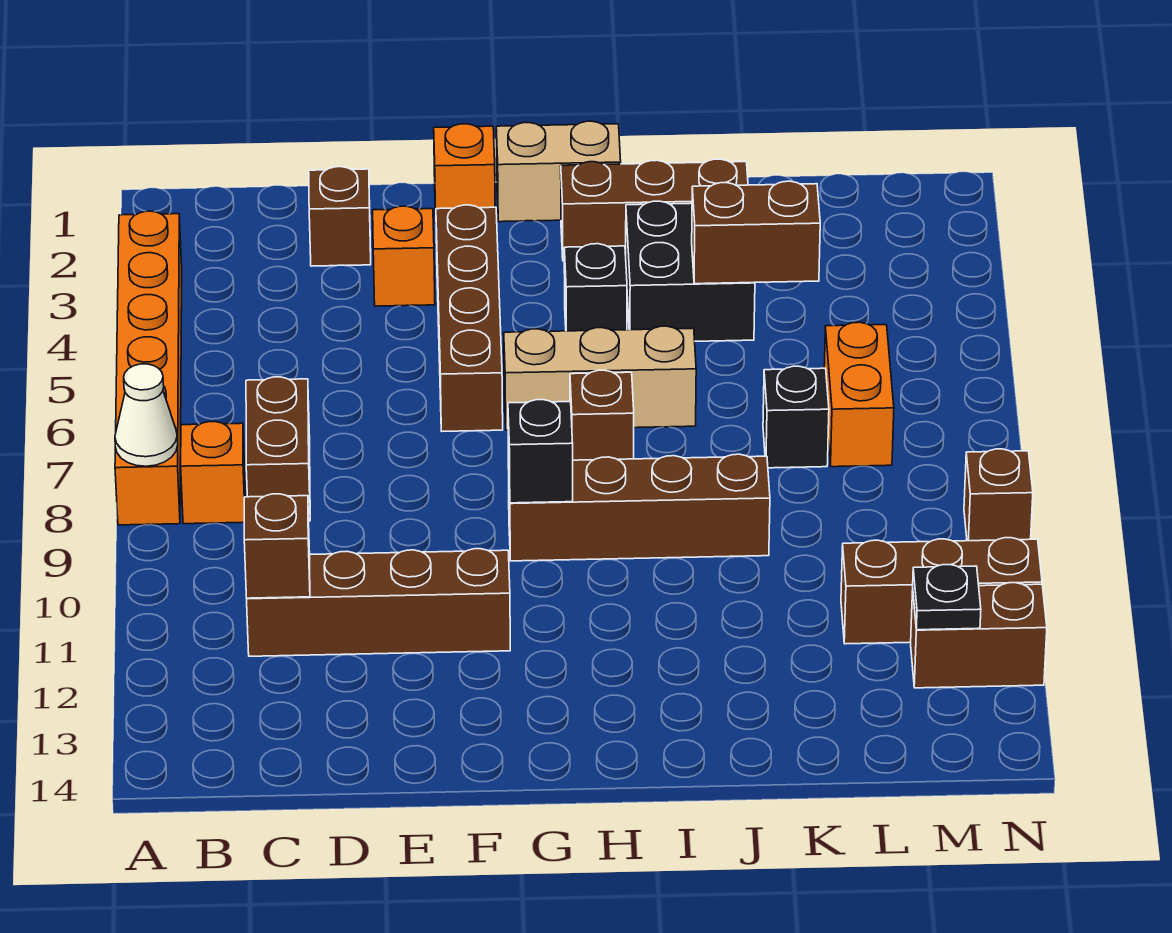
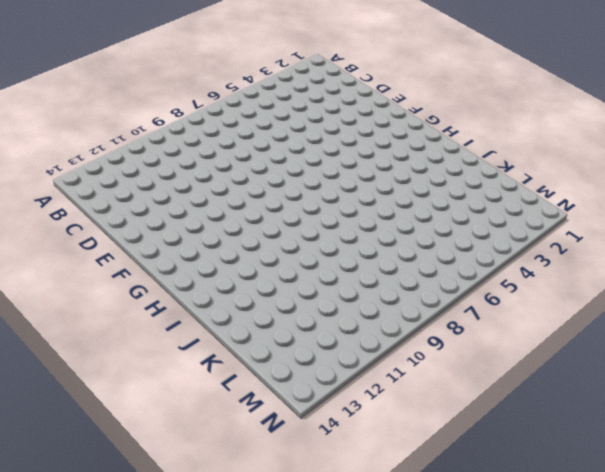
none -> orange 1x6 brick [115,211,182,525]
none -> orange 1x1 brick [181,422,245,524]
none -> brown 1x2 brick [246,377,310,521]

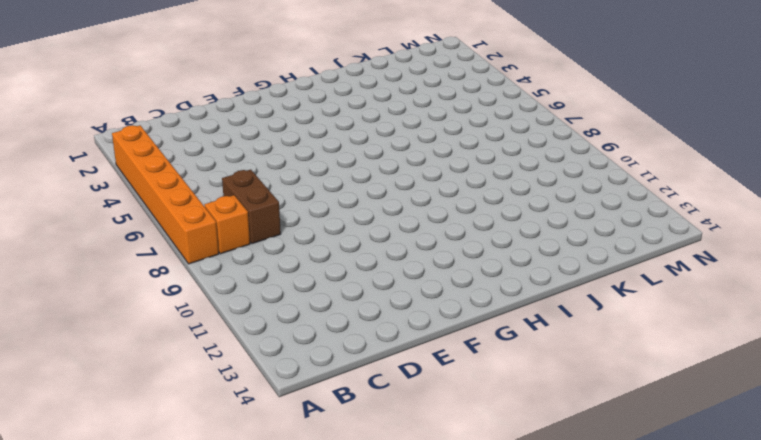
none -> brown 1x4 brick [247,549,510,656]
none -> brown 1x1 brick [309,167,371,266]
none -> orange 1x1 brick [373,206,435,306]

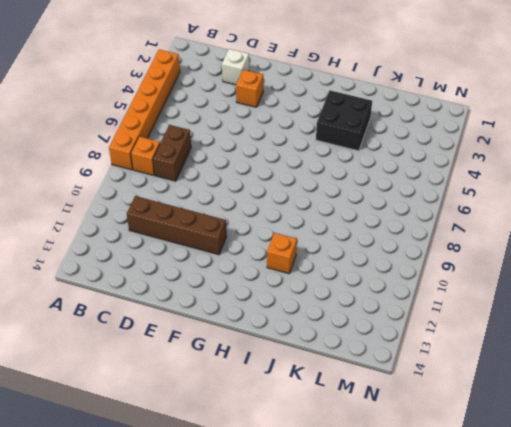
white 1x1 brick [222,49,249,85] -> brown 1x1 brick [309,167,371,266]
orange 1x1 brick [267,233,297,274] -> orange 1x1 brick moved to [434,124,495,216]
none -> brown 1x4 brick [436,205,503,431]
none -> tan 1x2 brick [496,121,621,222]
none -> tan 1x3 brick [504,326,696,430]

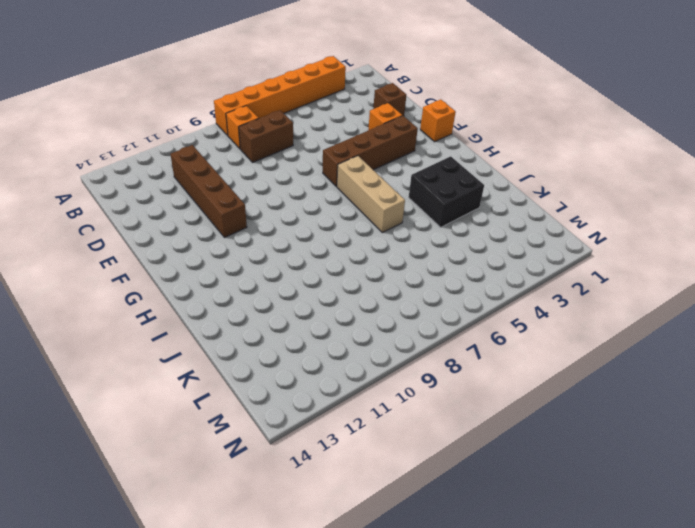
none -> tan 1x2 brick [496,121,621,222]
none -> brown 1x4 brick [508,454,770,561]
none -> brown 1x3 brick [561,159,748,261]

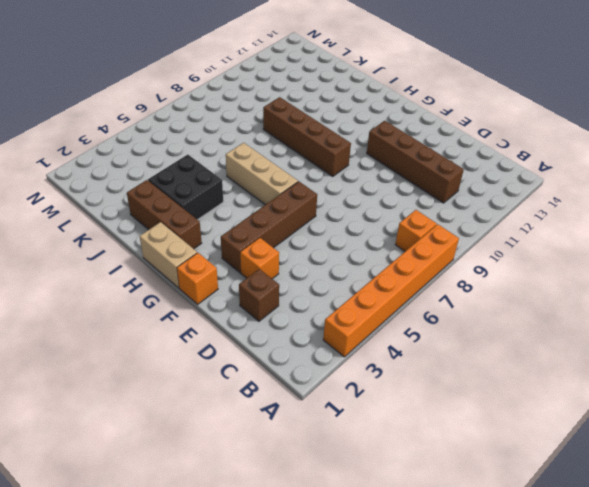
none -> brown 1x2 brick [246,377,310,521]
none -> black 1x1 brick [564,244,627,331]
none -> brown 1x1 brick [570,370,634,460]

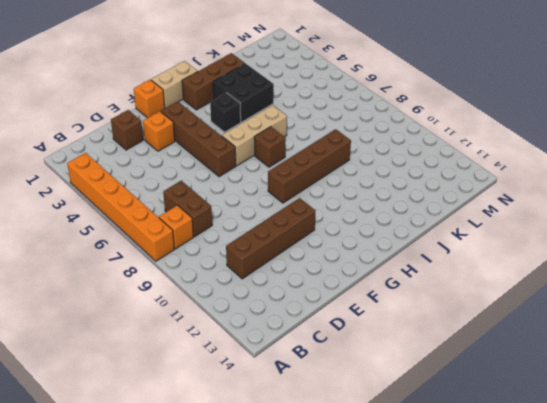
none -> black 1x1 brick [763,366,829,468]
none -> orange 1x2 brick [824,322,894,467]
none -> brown 1x3 brick [841,538,1042,644]

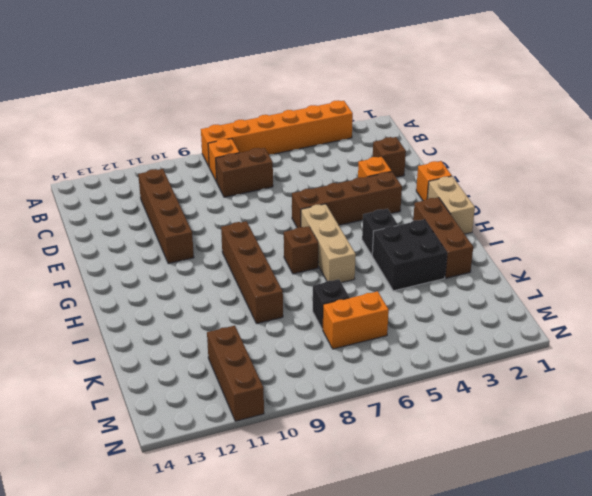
none -> brown 1x2 brick [911,583,1047,688]
none -> brown 1x1 brick [964,449,1033,541]
none -> white 1x1 cone [115,364,178,466]

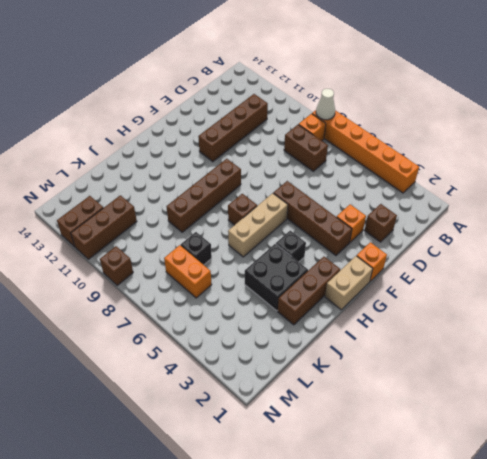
none -> brown 1x1 brick [244,494,310,598]
none -> black 1x1 brick [508,400,573,503]
none -> brown 1x2 brick [692,181,820,284]

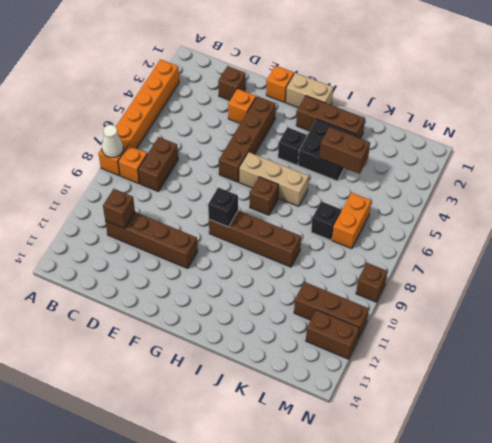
none -> black 1x1 plate [913,565,981,630]

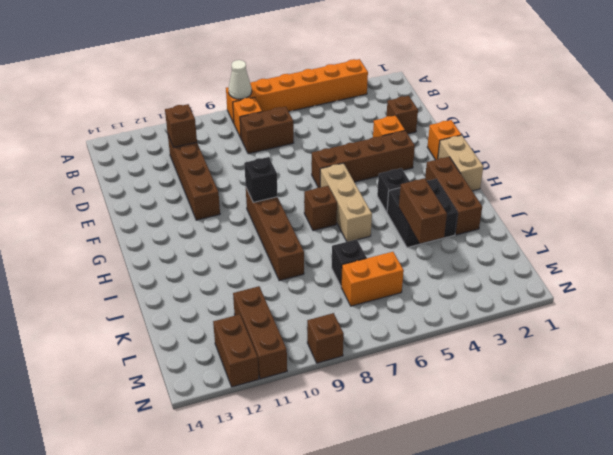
none -> black 1x1 plate [913,565,981,630]

